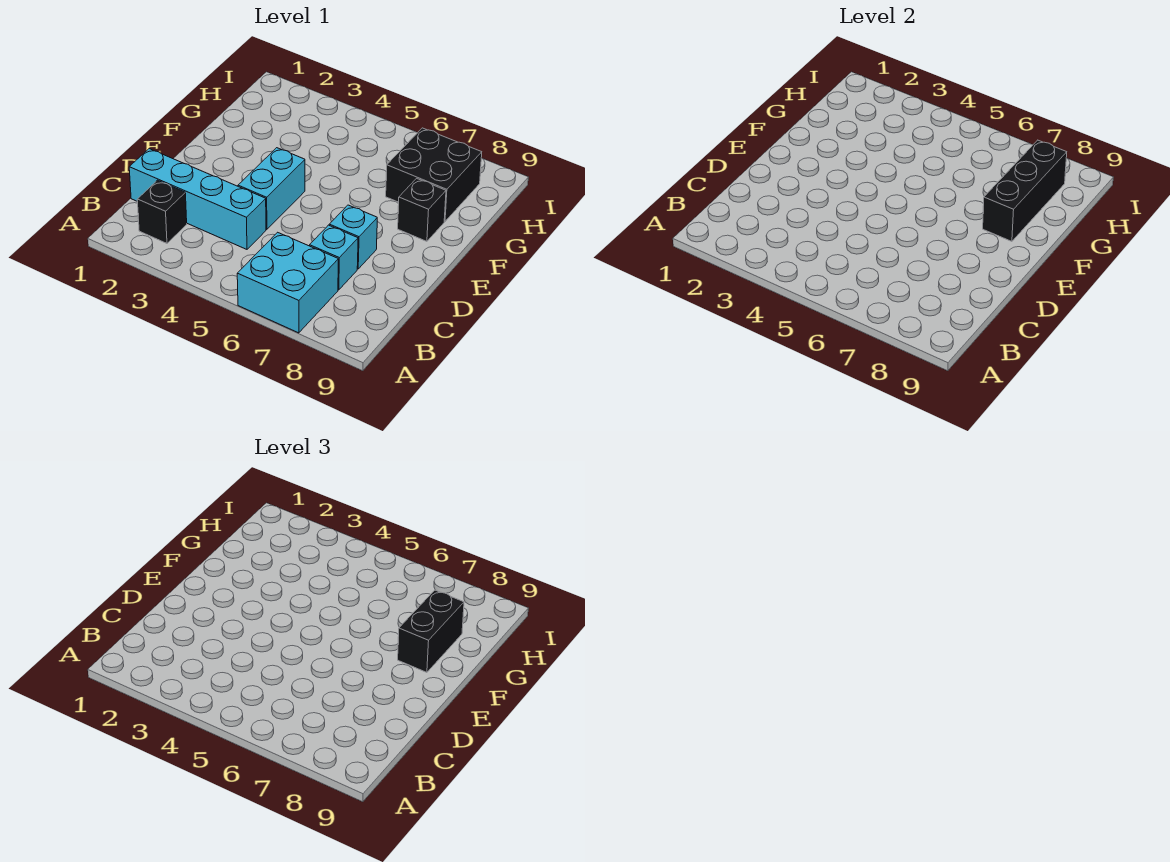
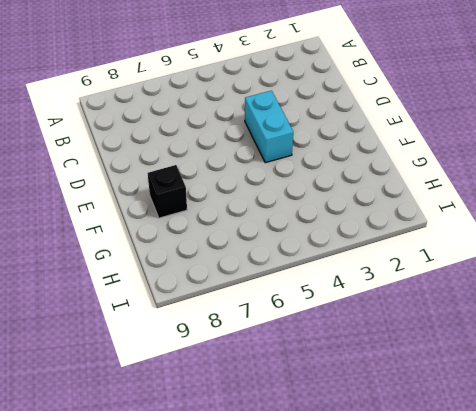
none -> cyan 2x2 brick [237,232,338,333]
none -> black 1x1 brick [137,180,187,243]

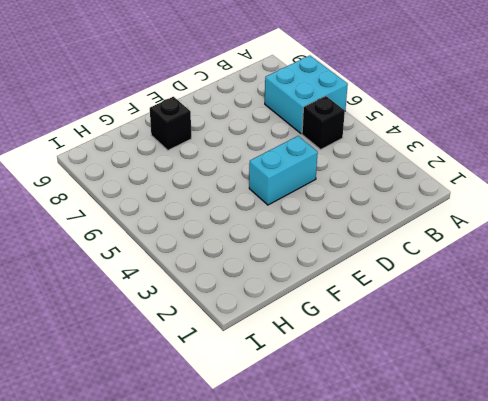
black 1x1 brick [302,96,345,149] -> black 1x1 brick moved to [137,180,187,243]
none -> cyan 1x4 brick [129,149,266,249]
none -> cyan 1x1 brick [310,225,358,290]

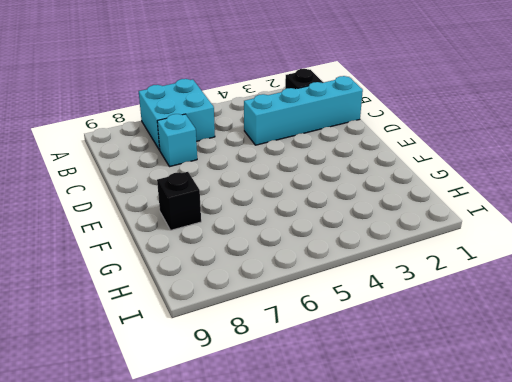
none -> cyan 1x2 brick [238,148,305,229]
none -> cyan 1x1 brick [329,205,377,269]

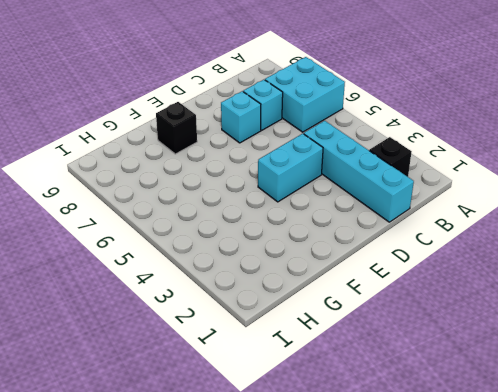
none -> black 2x2 brick [386,128,482,221]
none -> black 1x3 brick [983,140,1067,241]

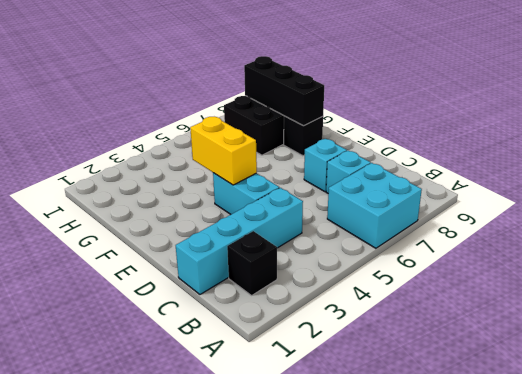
yellow 1x2 brick [190,117,257,185] -> none
none -> black 1x2 brick [398,590,464,672]

